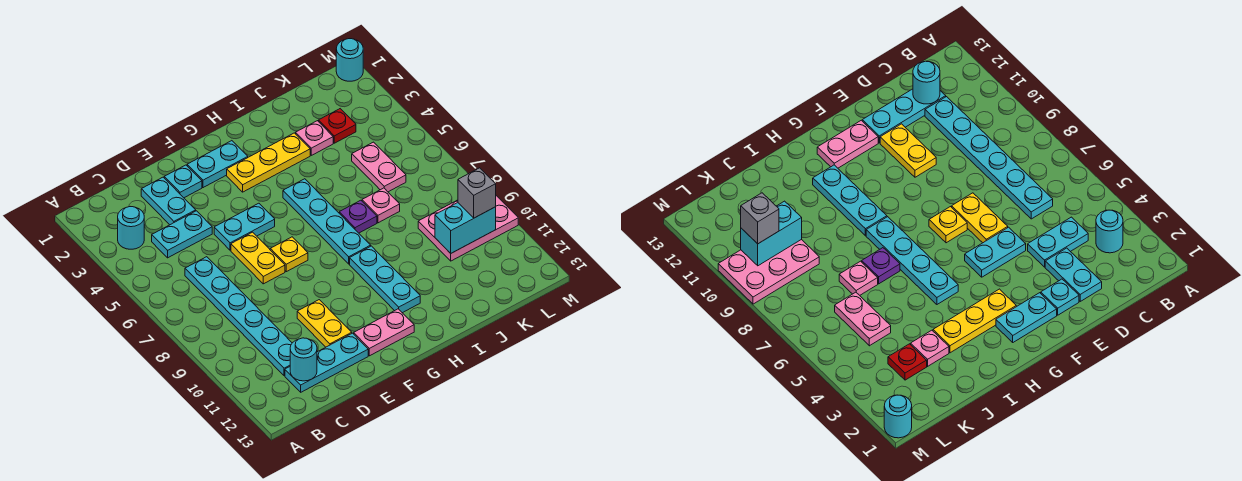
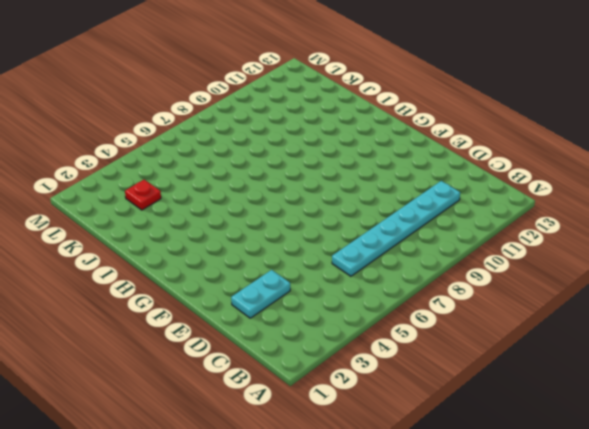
none -> cyan 1x1 round brick [118,207,144,249]
none -> cyan 1x2 plate [152,211,212,258]
none -> cyan 1x3 plate [285,333,368,392]

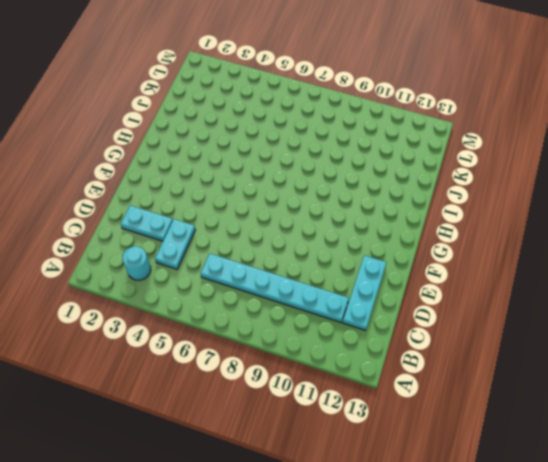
none -> cyan 1x1 plate [164,165,202,198]
none -> cyan 1x2 plate [214,203,275,250]
none -> yellow 1x2 plate [231,232,285,284]

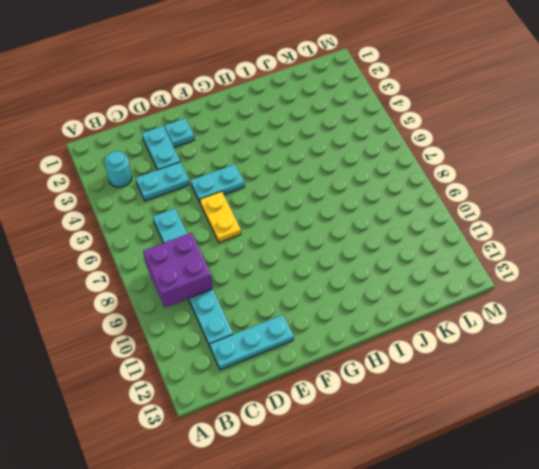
purple 2x2 brick [143,233,213,307] -> none
none -> yellow 1x2 plate [297,300,352,347]
none -> cyan 1x2 plate [187,141,248,188]
none -> yellow 1x1 plate [270,237,308,272]

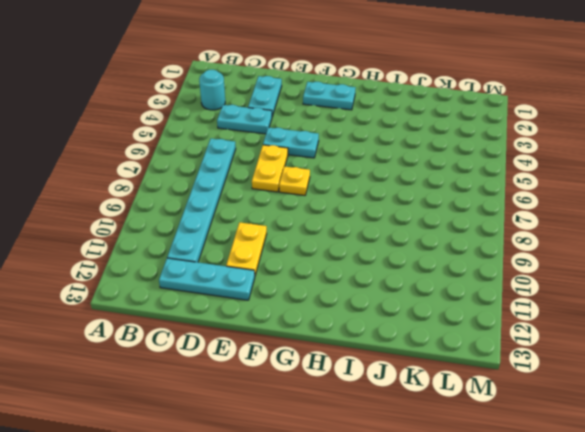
none -> cyan 1x1 plate [164,165,202,198]
none -> pink 1x2 plate [354,309,414,356]
none -> yellow 1x3 plate [227,133,310,192]

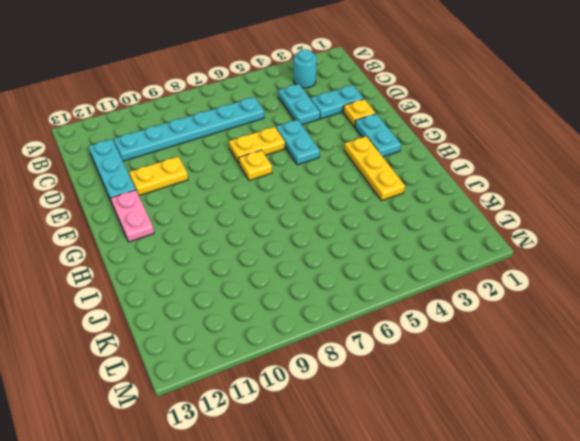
yellow 1x1 plate [343,99,376,127] -> cyan 1x1 plate [164,165,202,198]
none -> cyan 1x4 plate [283,179,371,264]
none -> cyan 1x3 plate [350,246,420,313]
none -> purple 1x1 plate [339,200,377,233]

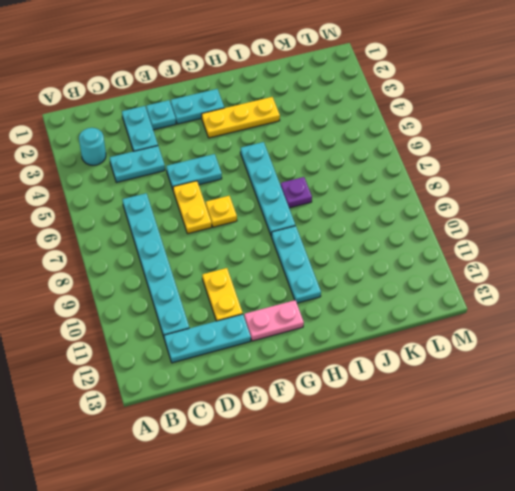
none -> pink 1x1 plate [296,121,333,155]
none -> pink 1x1 plate [362,188,400,223]
none -> red 1x1 plate [318,109,356,143]

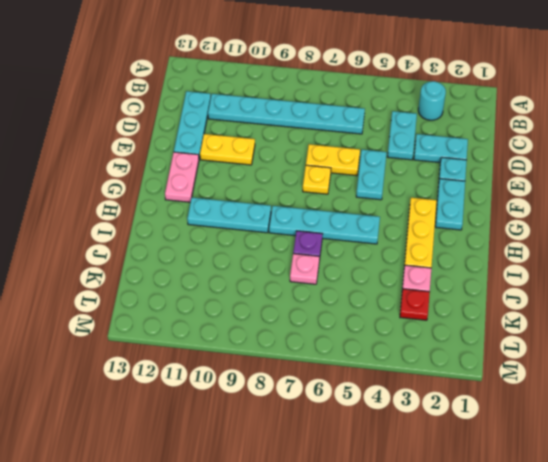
none -> pink 1x2 plate [352,142,406,192]
none -> pink 2x3 plate [418,196,518,261]
none -> cyan 1x1 round brick [336,39,363,81]

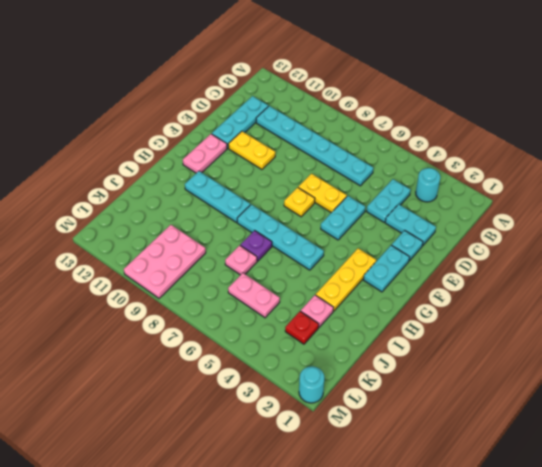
none -> cyan 1x1 round brick [290,338,317,381]
none -> cyan 1x2 brick [435,203,496,253]
none -> grey 1x1 brick [458,168,496,218]

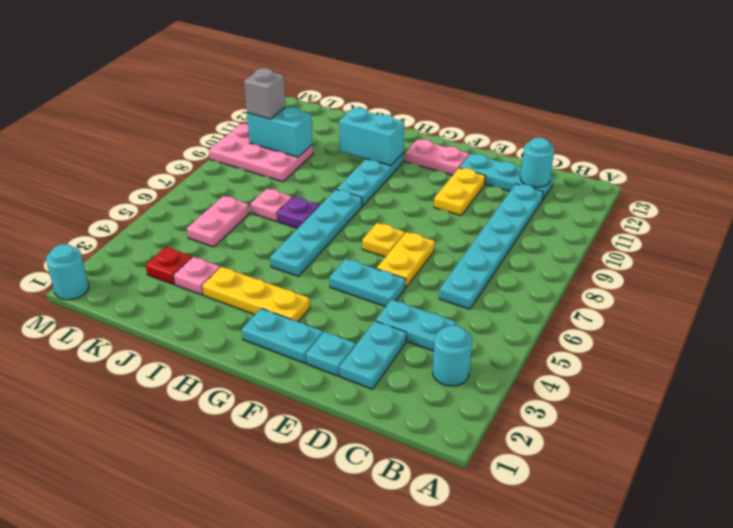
cyan 1x2 brick [339,108,404,166] -> none

